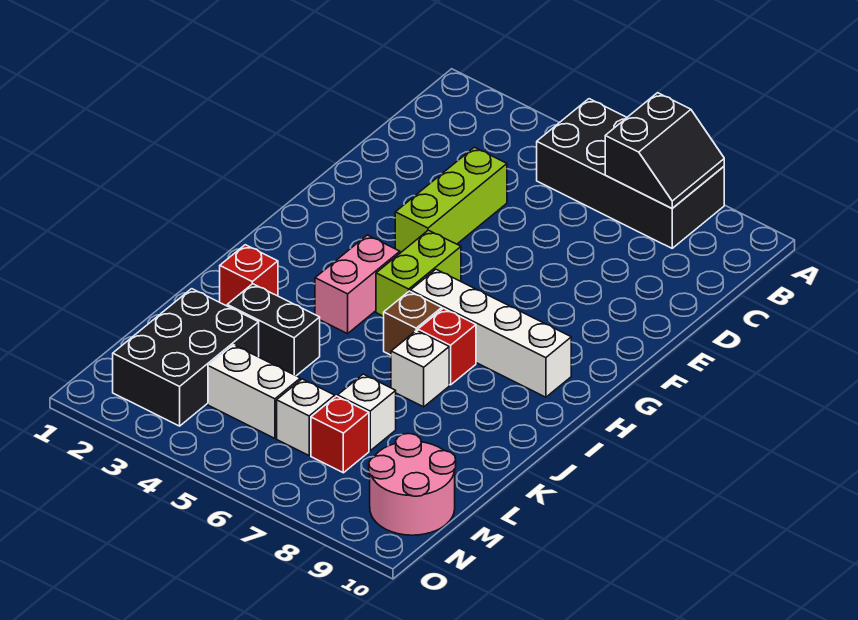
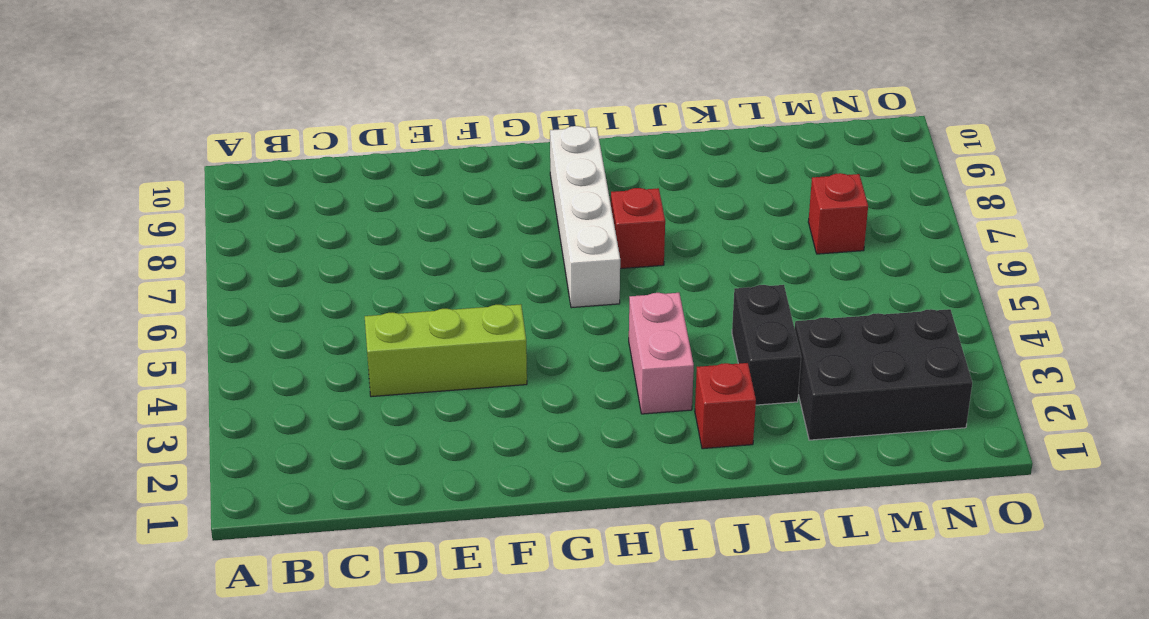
pink 1x2 brick [629,293,694,414] -> pink 1x2 brick turned to [315,235,400,334]
none -> black 2x4 brick [537,99,724,248]
none -> lime 1x2 brick [376,230,461,316]
none -> brown 1x1 brick [384,291,442,355]

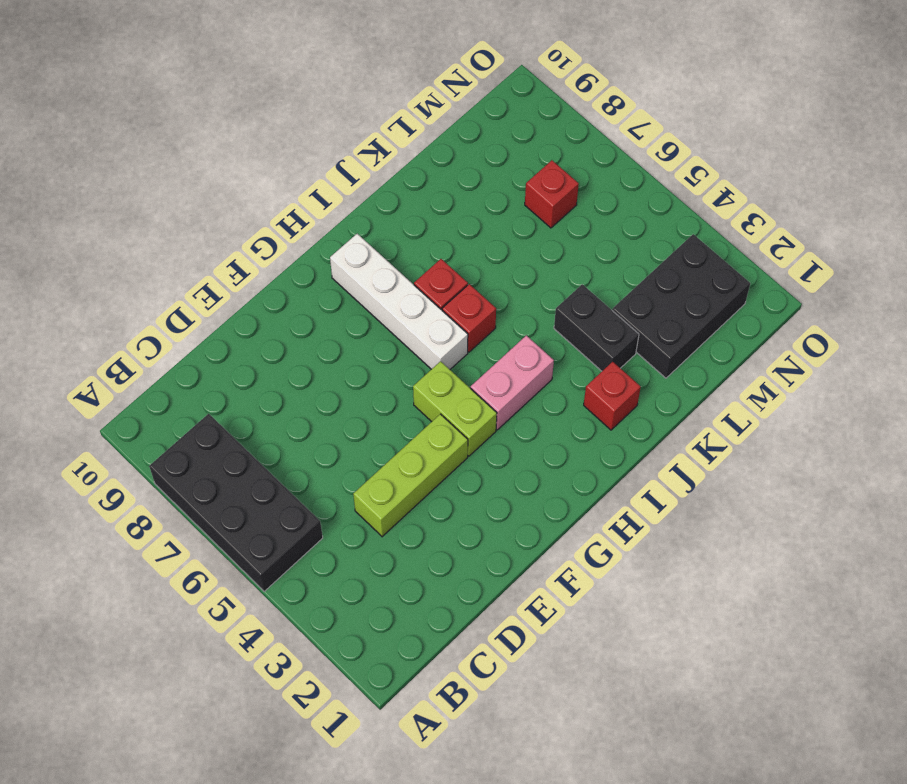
lime 1x2 brick [413,361,497,456] -> lime 1x2 brick turned to [376,230,461,316]
red 1x1 brick [442,284,496,352] -> brown 1x1 brick [384,291,442,355]
none -> white 1x1 brick [391,330,449,407]
none -> white 1x1 brick [338,374,396,451]
none -> white 1x2 brick [208,345,300,438]

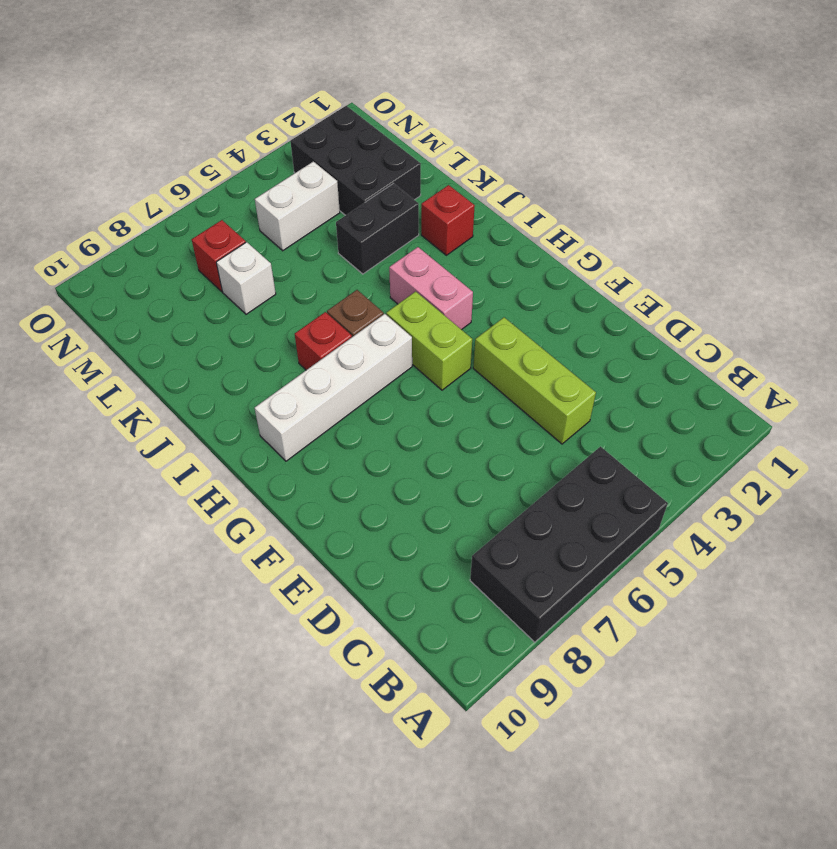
none -> white 1x1 brick [391,330,449,407]
none -> white 1x1 brick [277,379,335,455]
none -> pink 2x2 round brick [369,434,456,535]

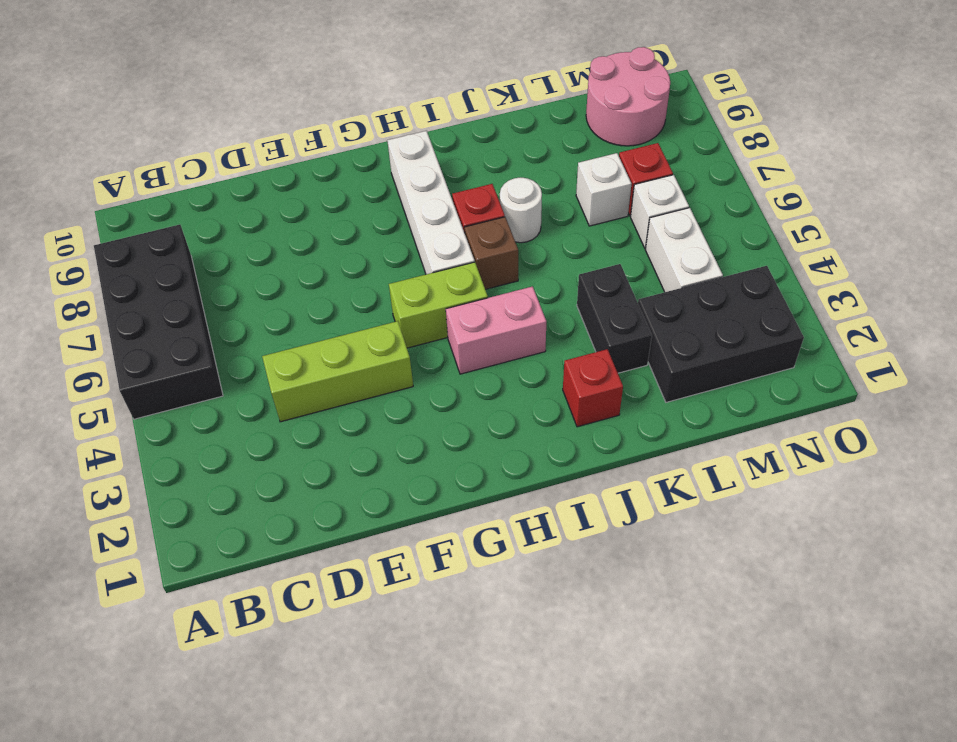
white 1x1 round brick [500,178,542,243] -> white 1x1 brick [391,330,449,407]
none -> black 2x2 slope [605,93,724,208]

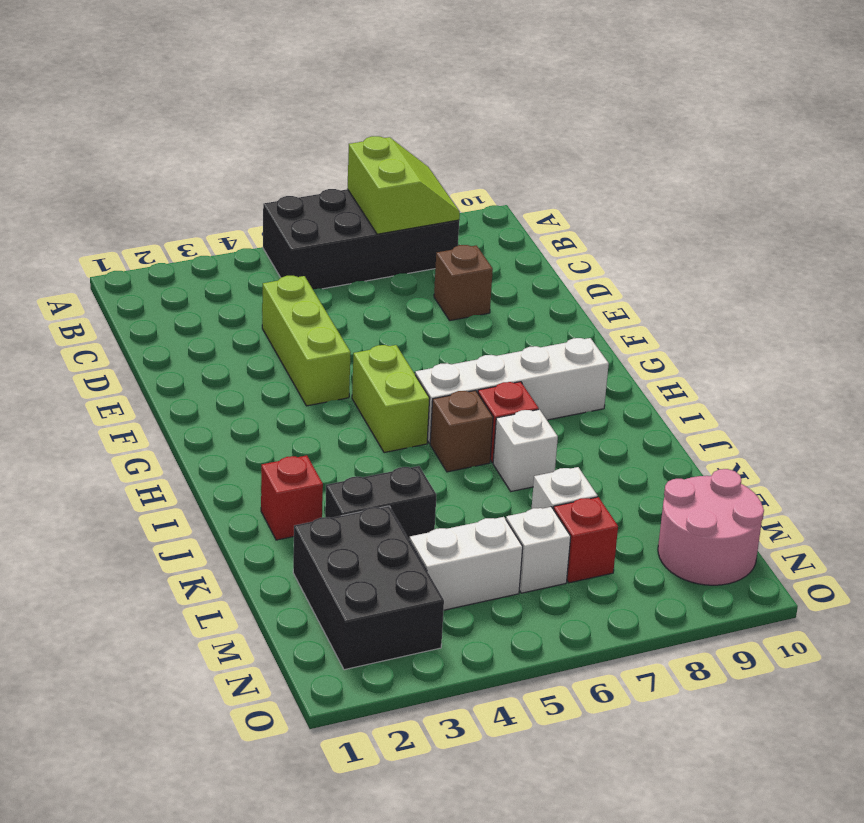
lime 2x2 slope [347,136,460,234] -> black 2x2 slope [605,93,724,208]
brown 1x1 brick [434,245,493,321] -> none
none -> pink 1x2 brick [315,235,400,334]

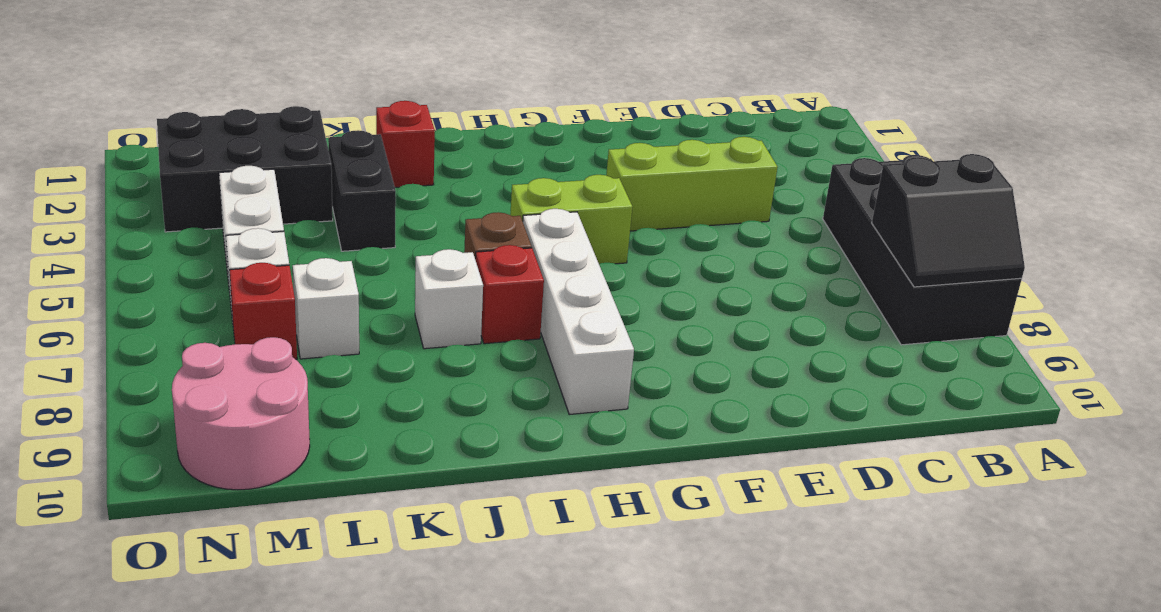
none -> pink 1x2 brick [315,235,400,334]

